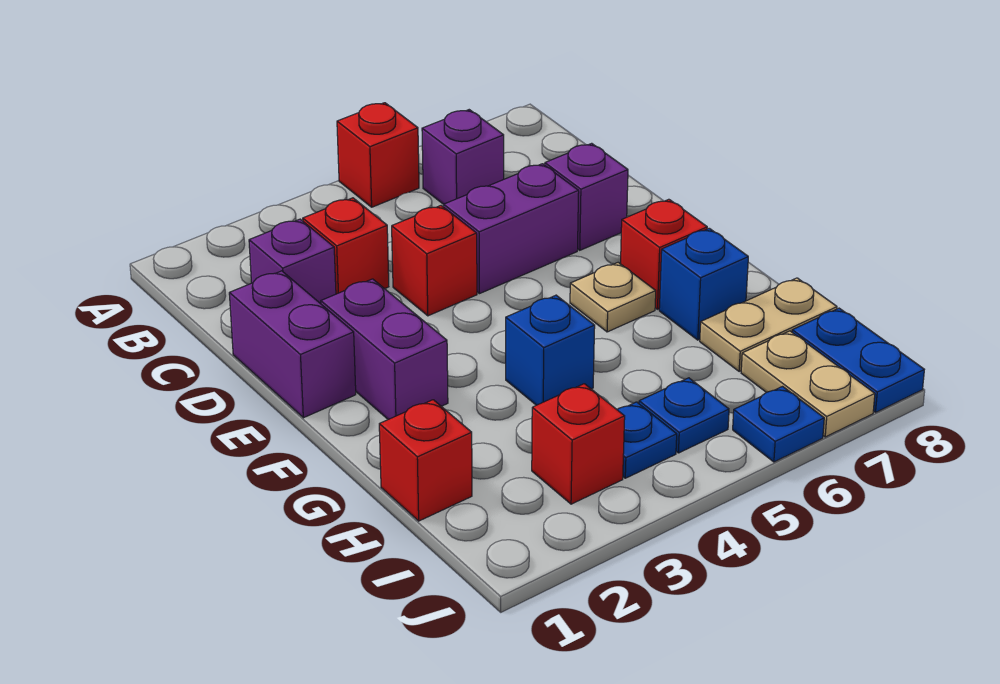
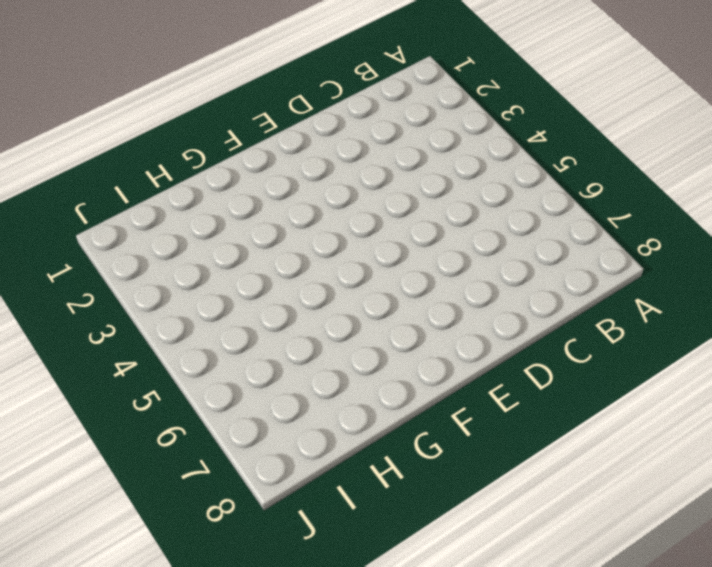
none -> red 1x1 brick [337,103,419,207]
none -> purple 1x1 brick [422,110,504,204]
none -> purple 1x1 brick [249,219,336,304]

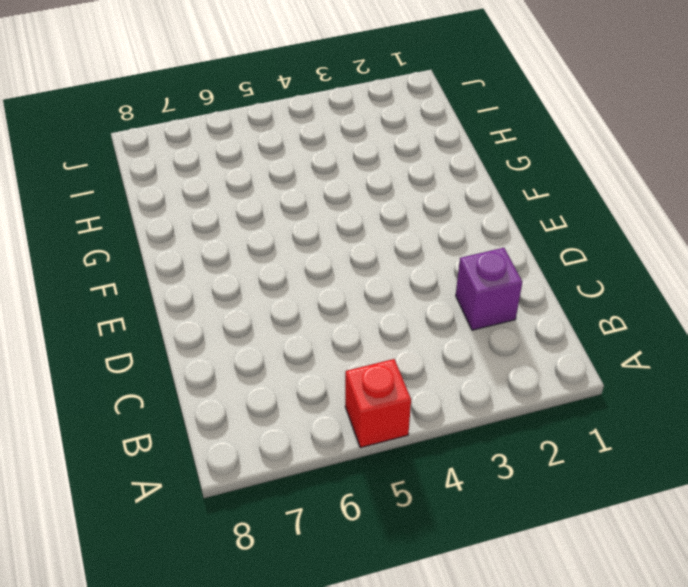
none -> purple 1x1 brick [422,110,504,204]
none -> red 1x1 brick [303,198,389,294]
none -> purple 1x2 brick [229,271,356,418]

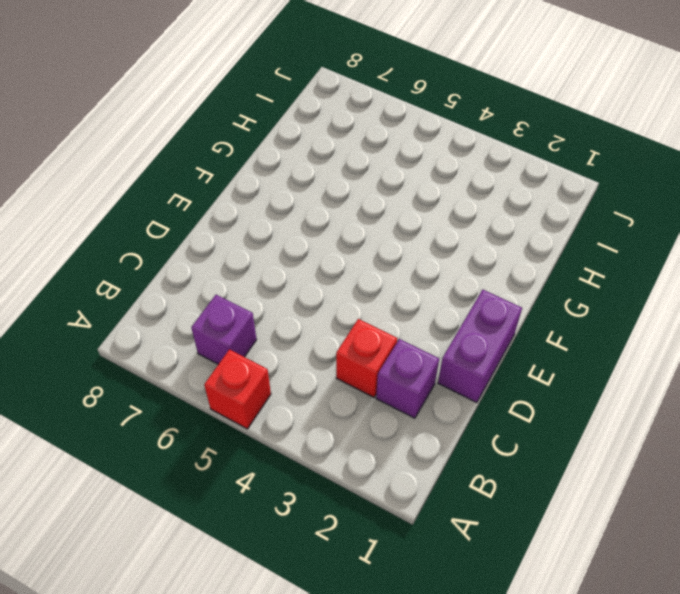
none -> red 1x1 brick [392,206,477,316]
none -> purple 1x2 brick [444,164,579,294]
none -> purple 1x1 brick [545,143,628,250]

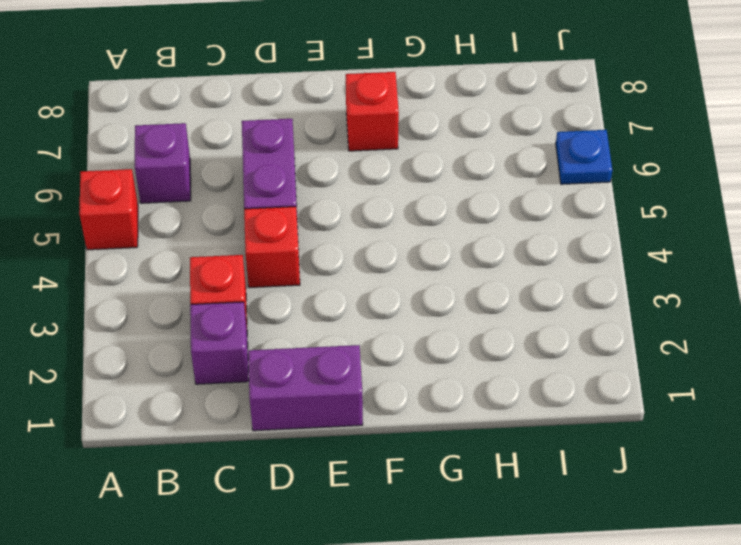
none -> purple 1x1 brick [545,143,628,250]
none -> purple 1x2 brick [321,279,448,419]
none -> tan 1x1 plate [570,262,656,332]

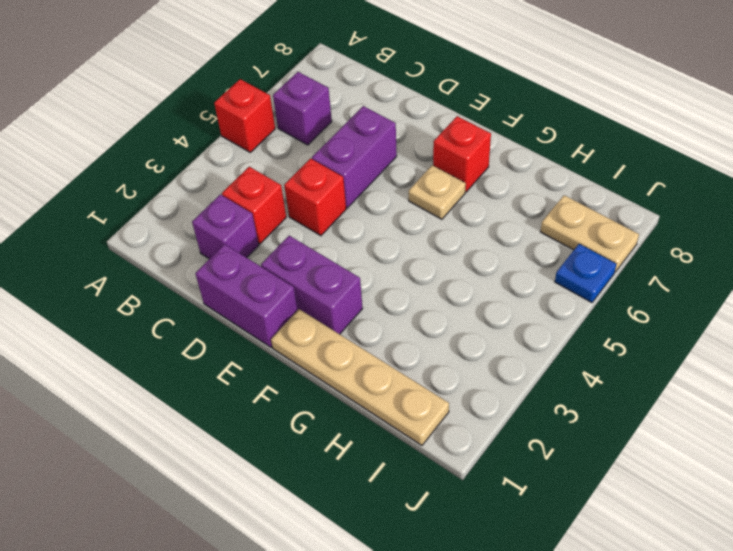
tan 1x4 plate [271,309,449,445] -> red 1x1 brick [379,400,472,521]
none -> purple 1x1 brick [545,143,628,250]
none -> blue 1x1 brick [506,295,595,405]
none -> blue 1x1 brick [659,228,748,340]

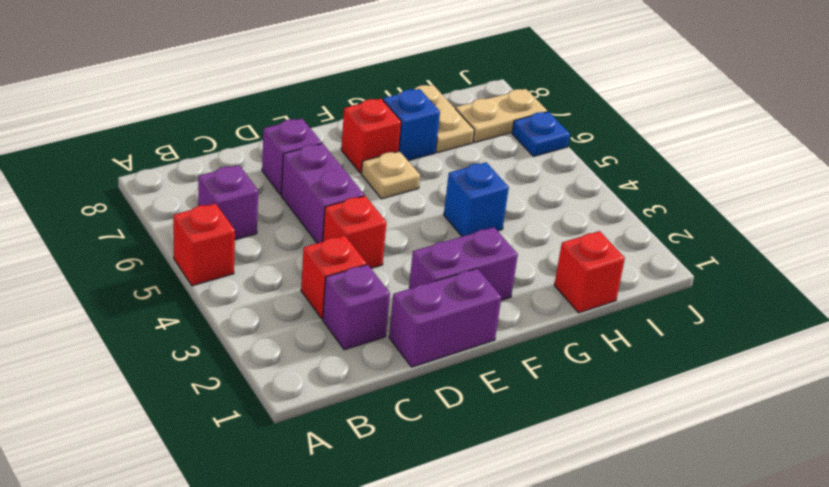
none -> red 1x1 brick [532,384,625,504]
none -> blue 1x1 plate [617,402,677,478]
none -> blue 1x1 plate [639,378,729,453]

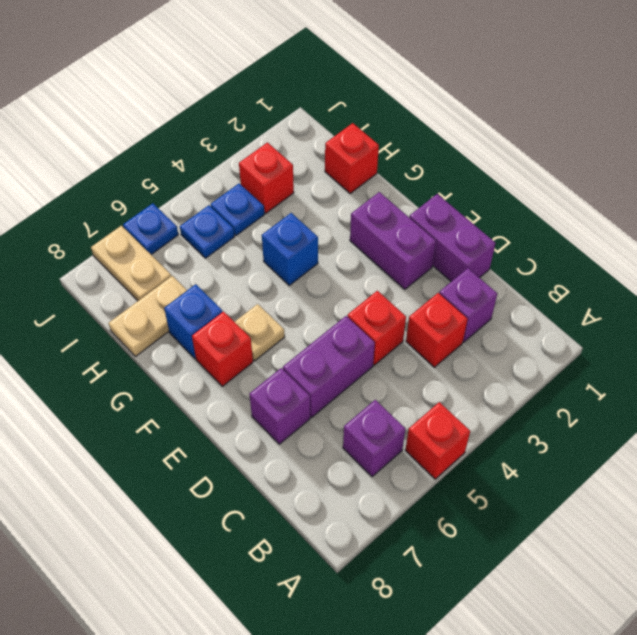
none -> blue 1x2 plate [792,308,924,412]

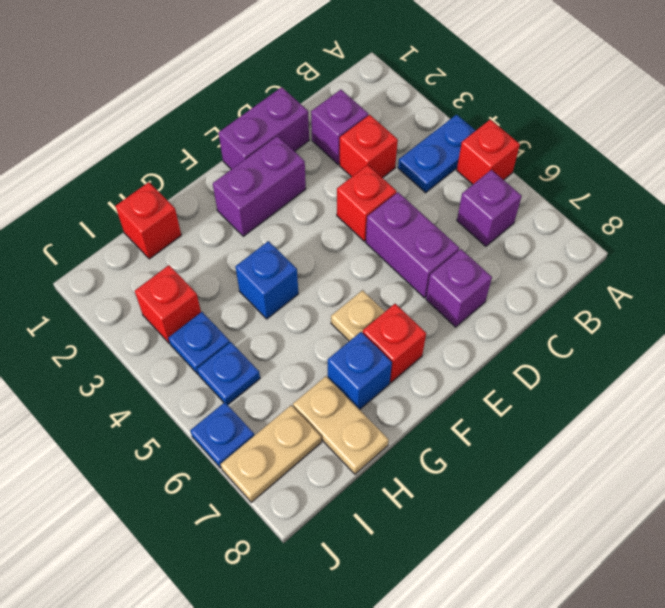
blue 1x2 plate [398,115,476,193] -> blue 1x2 plate moved to [792,308,924,412]

